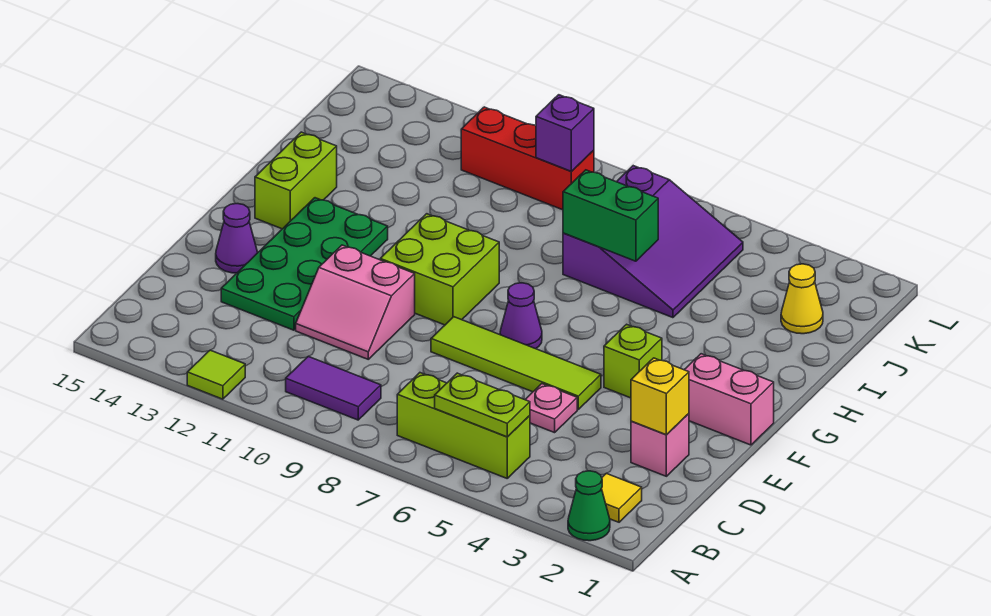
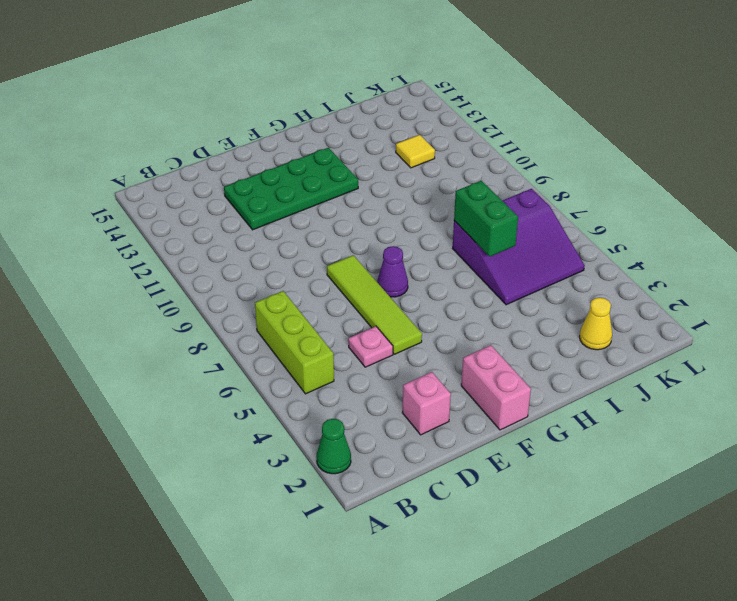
yellow 1x1 tile [396,135,435,168] -> yellow 1x1 tile moved to [602,473,642,522]
none -> lime 1x1 tile [187,350,245,399]
none -> purple 1x2 tile [286,356,381,420]
none -> pink 2x2 slope [296,245,415,359]

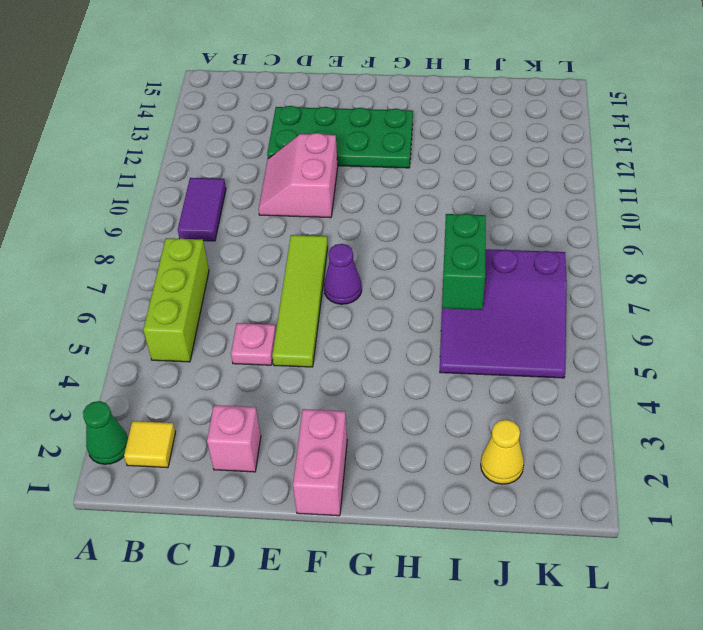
none -> lime 1x1 tile [187,350,245,399]
none -> purple 1x1 cone [216,204,258,273]
none -> lime 1x1 brick [604,324,662,398]

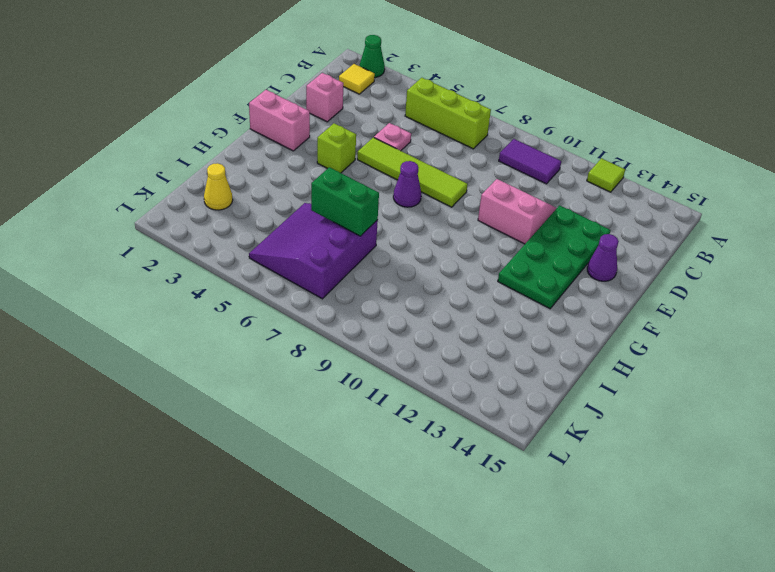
none -> lime 2x2 brick [380,214,499,325]
none -> lime 1x2 brick [255,132,337,229]
none -> red 1x3 brick [461,107,594,210]

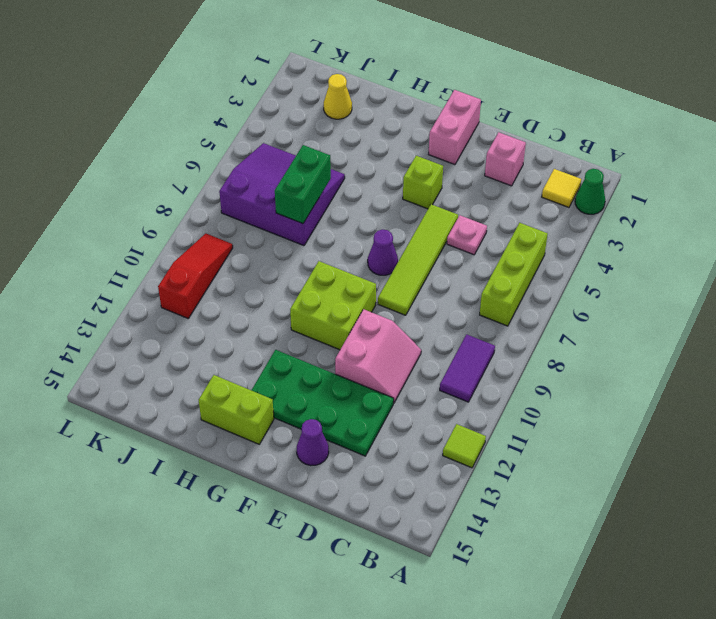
red 1x3 slope [158,234,233,318] -> red 1x3 brick [461,107,594,210]
none -> lime 1x2 plate [435,373,530,437]
none -> yellow 1x1 brick [631,358,689,435]
none -> purple 1x1 brick [536,95,594,171]

